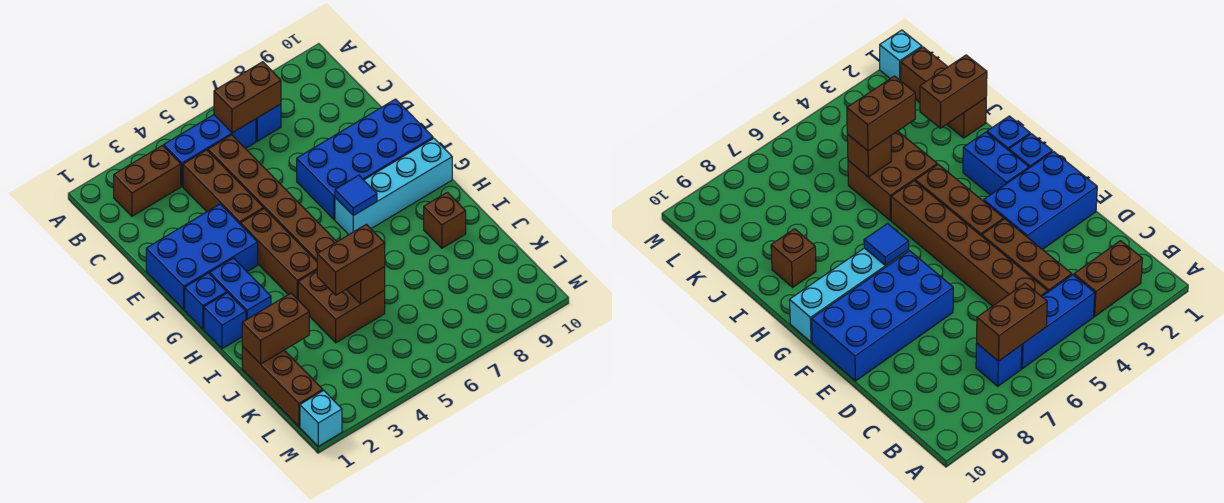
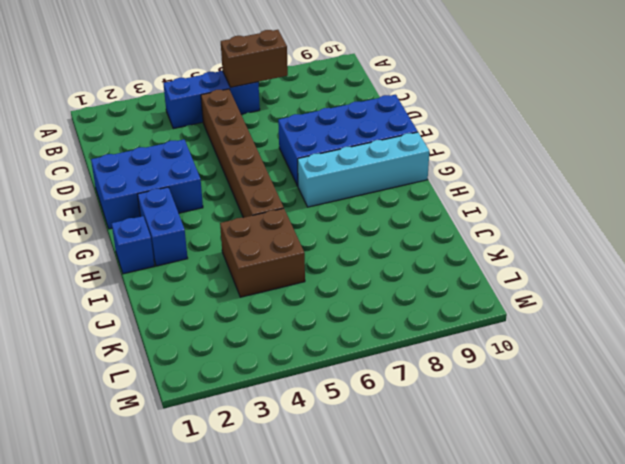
none -> brown 1x2 brick [114,145,181,216]
none -> blue 1x1 brick [256,104,281,141]
none -> brown 1x3 brick [183,150,264,225]

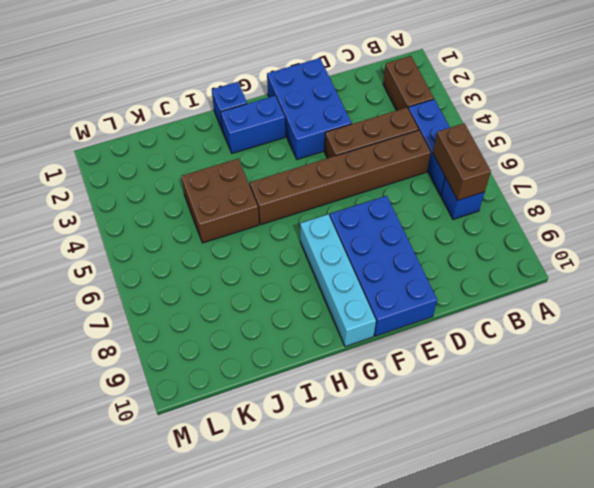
none -> brown 1x3 brick [241,209,317,299]
none -> blue 1x1 brick [185,273,227,329]
none -> brown 1x1 brick [424,192,466,248]

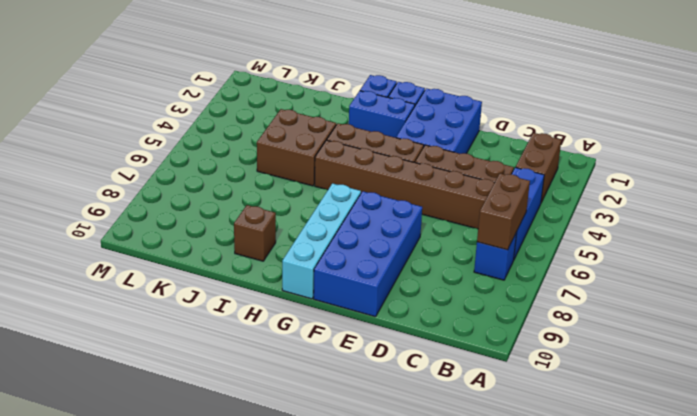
none -> brown 1x3 brick [242,346,323,427]
none -> cyan 1x1 brick [300,390,342,446]
none -> blue 1x1 tile [335,175,377,216]

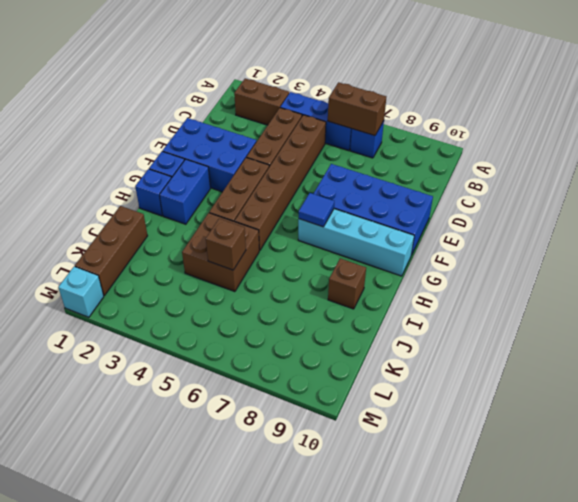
none -> brown 1x2 brick [242,293,309,364]
none -> brown 1x2 brick [317,224,385,295]

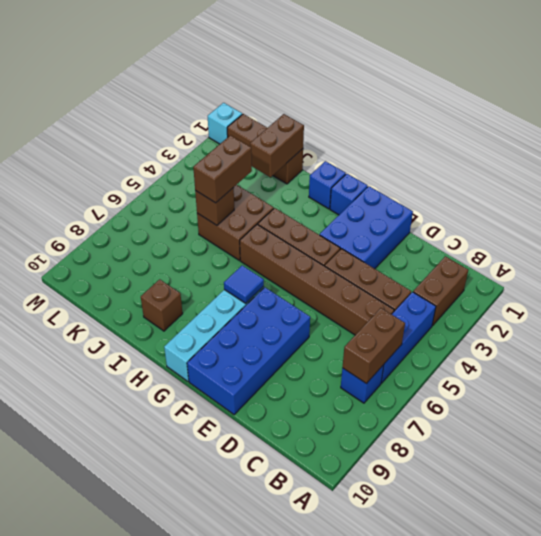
none -> blue 1x2 brick [210,258,271,320]

